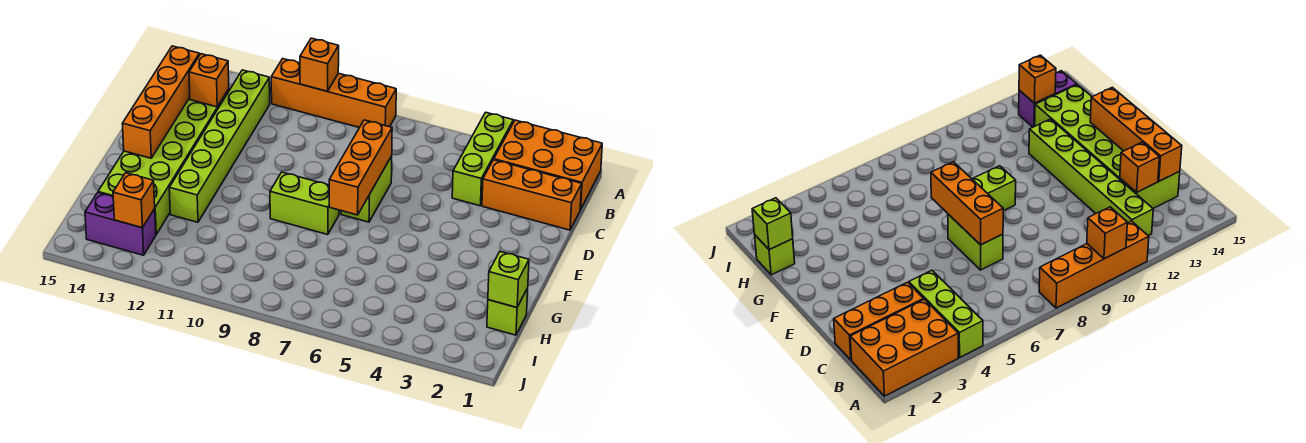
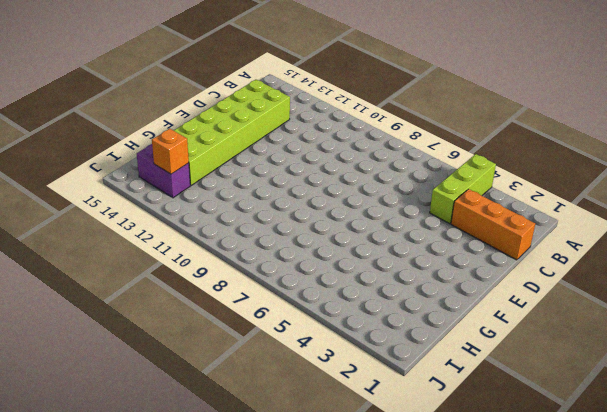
none -> orange 2x3 brick [494,120,602,210]
none -> orange 1x4 brick [271,59,396,127]
none -> lime 1x6 brick [169,70,270,222]

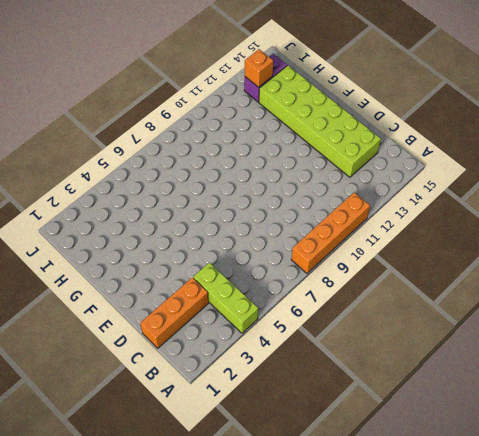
none -> orange 2x3 brick [494,120,602,210]
none -> lime 1x6 brick [169,70,270,222]
none -> lime 1x2 brick [341,156,392,222]

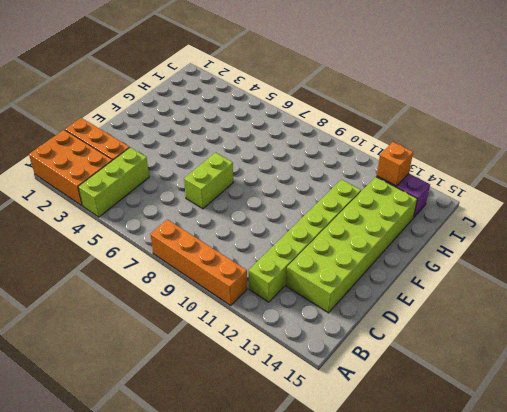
none -> lime 1x2 brick [270,172,339,235]
none -> lime 1x1 brick [487,288,528,335]
none -> orange 1x1 brick [300,38,339,91]

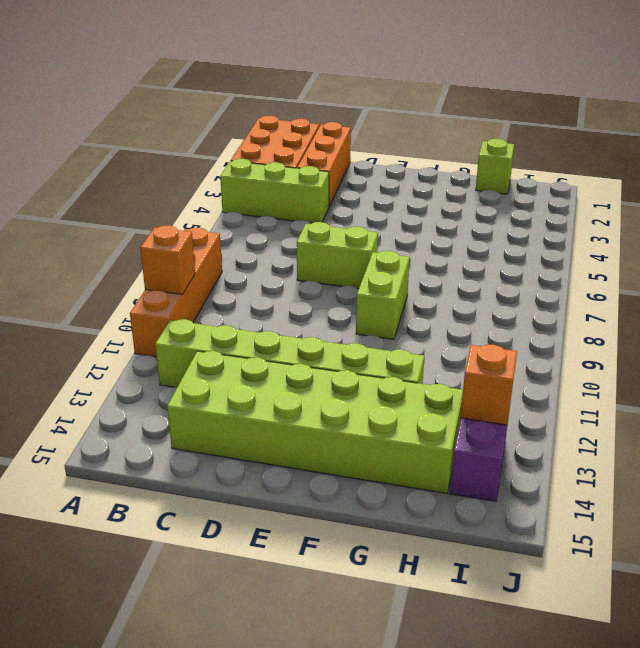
none -> orange 1x1 brick [189,54,229,107]
none -> orange 1x4 brick [122,46,199,158]
none -> orange 1x3 brick [329,120,392,215]

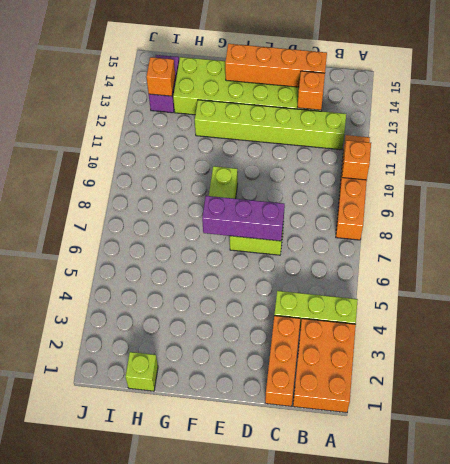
purple 1x3 brick [202,196,285,241] -> orange 1x3 brick [329,120,392,215]
none -> lime 1x1 brick [488,251,529,307]

